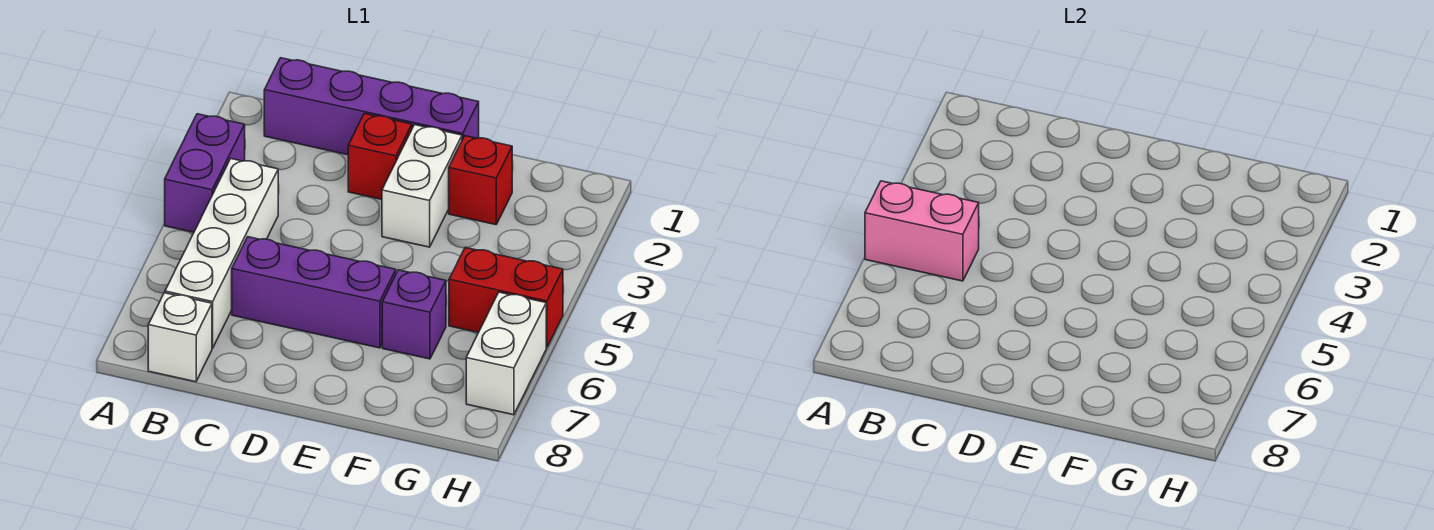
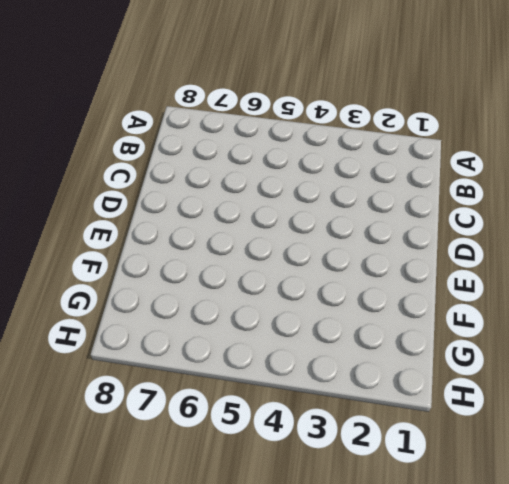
none -> purple 1x2 brick [165,114,245,232]
none -> purple 1x4 brick [264,58,479,155]
none -> white 1x4 brick [165,159,278,348]

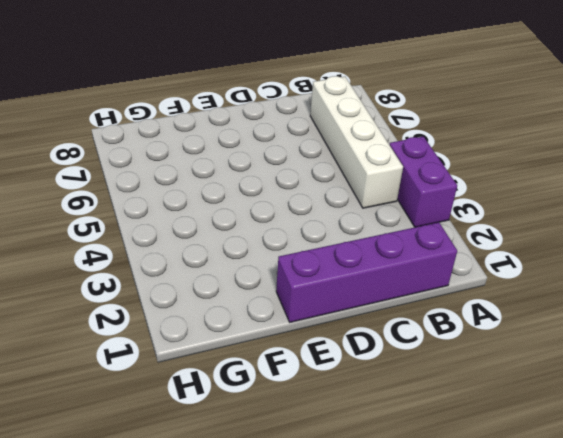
none -> white 1x1 brick [148,293,212,382]
none -> purple 1x3 brick [232,237,396,348]
none -> red 1x1 brick [348,114,412,199]

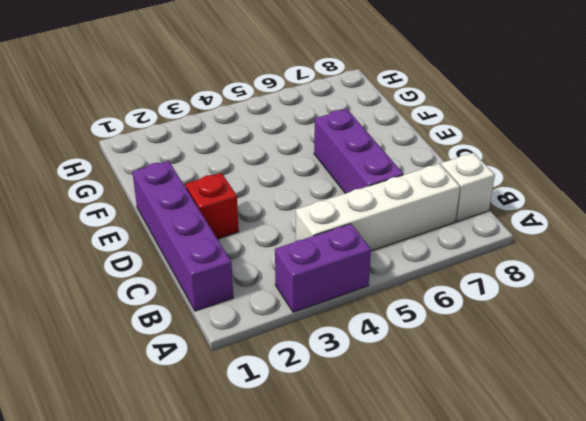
none -> white 1x2 brick [382,125,462,247]
none -> red 1x1 brick [449,136,512,225]
none -> purple 1x1 brick [382,270,446,359]

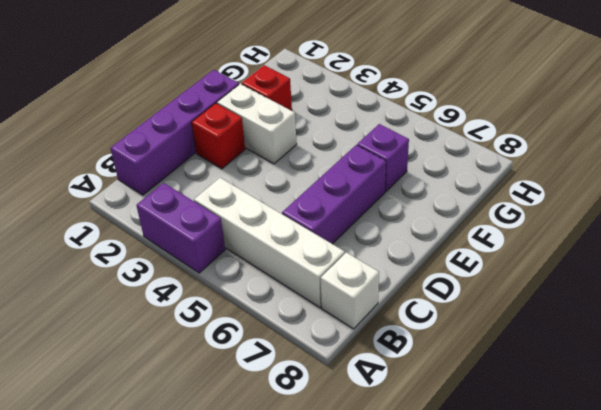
none -> red 1x2 brick [449,248,563,348]
none -> white 1x2 brick [466,292,546,415]
none -> pink 1x2 brick [865,181,979,281]

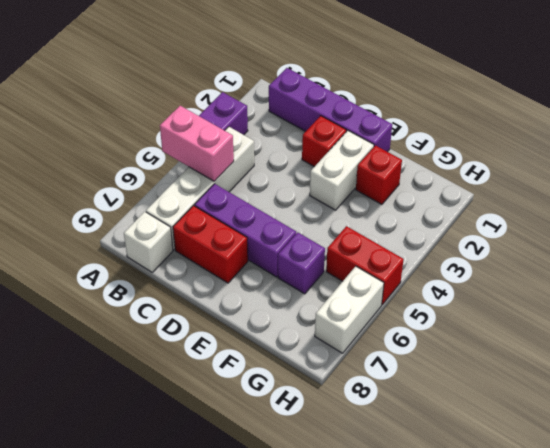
red 1x2 brick [173,206,248,283] -> none

